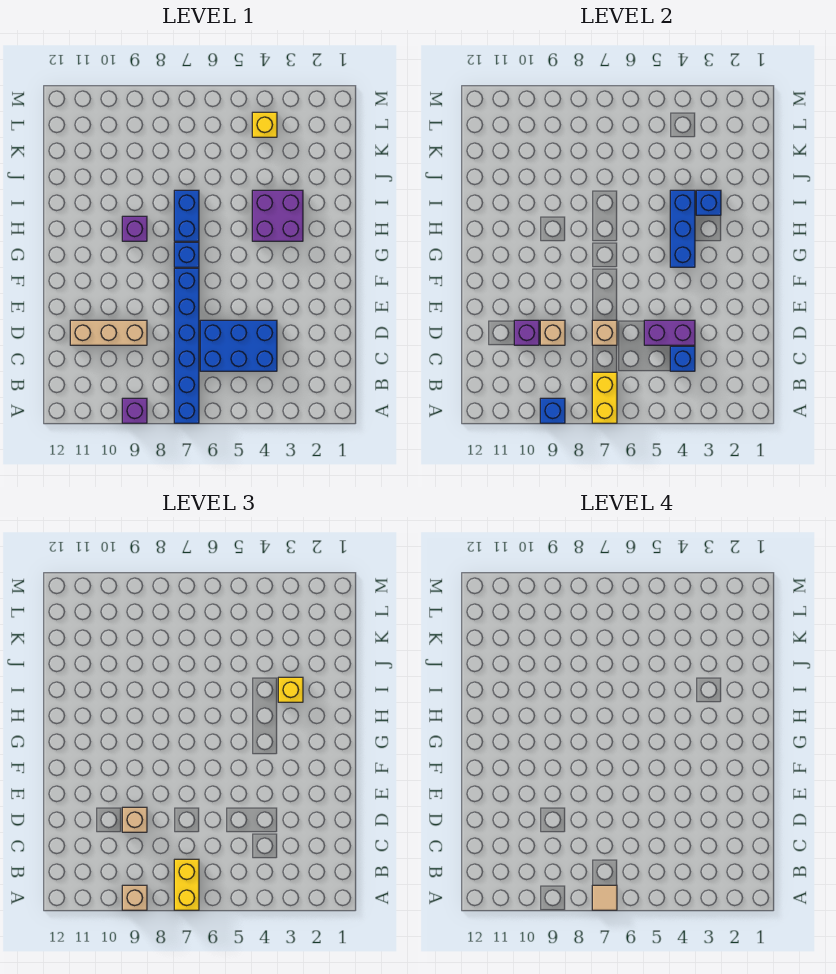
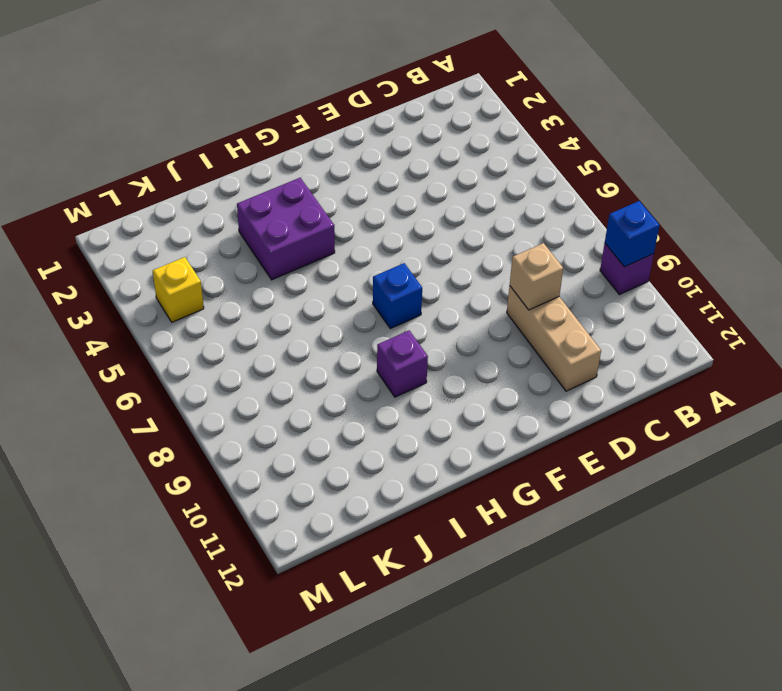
none -> blue 1x6 brick [174,268,199,423]
none -> blue 2x3 brick [200,320,277,371]
none -> blue 1x2 brick [174,190,199,241]

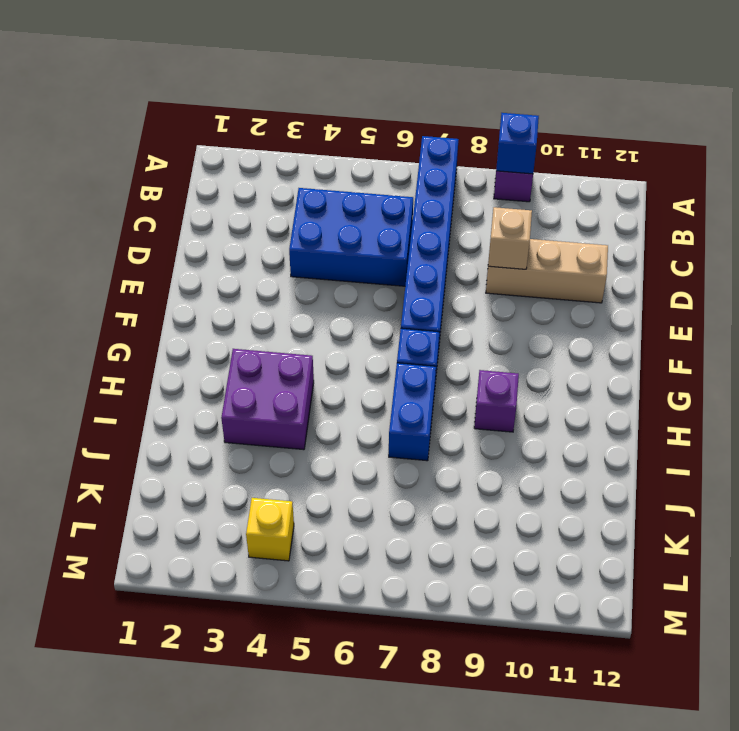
none -> yellow 1x2 brick [592,372,617,423]
none -> blue 1x1 brick [670,346,695,371]
none -> purple 1x2 brick [644,320,695,345]

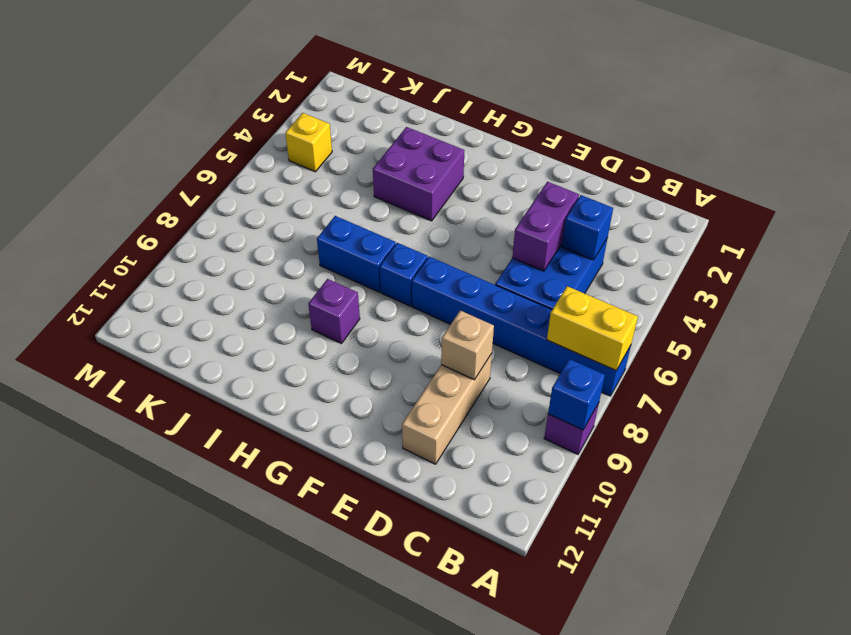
none -> tan 1x1 brick [592,320,617,345]
none -> purple 1x1 brick [514,320,539,345]
none -> blue 1x3 brick [670,190,695,267]

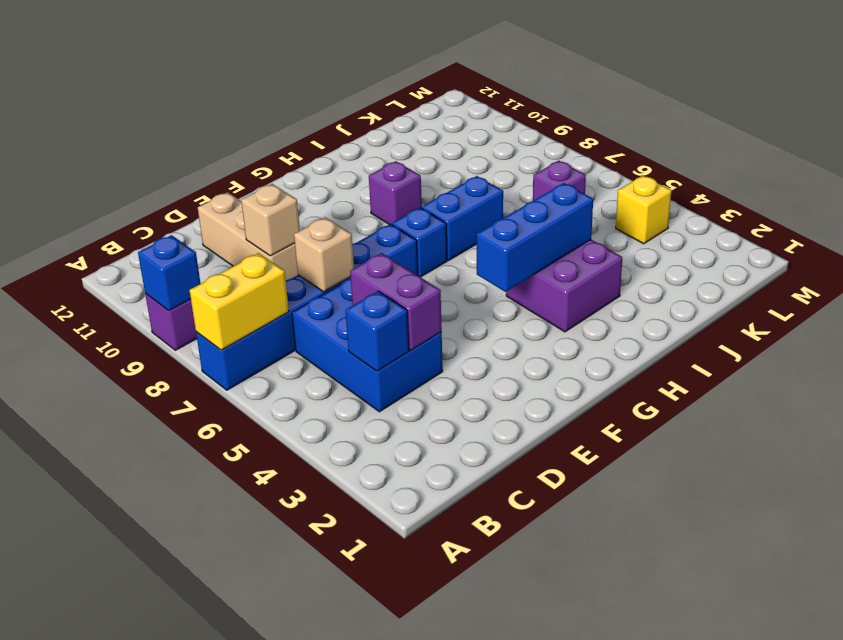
purple 1x1 brick [533,161,586,201] -> purple 1x1 brick moved to [514,320,539,345]
none -> blue 1x1 brick [696,190,721,215]
none -> yellow 1x2 brick [174,859,199,910]
none -> tan 1x1 brick [122,885,147,910]

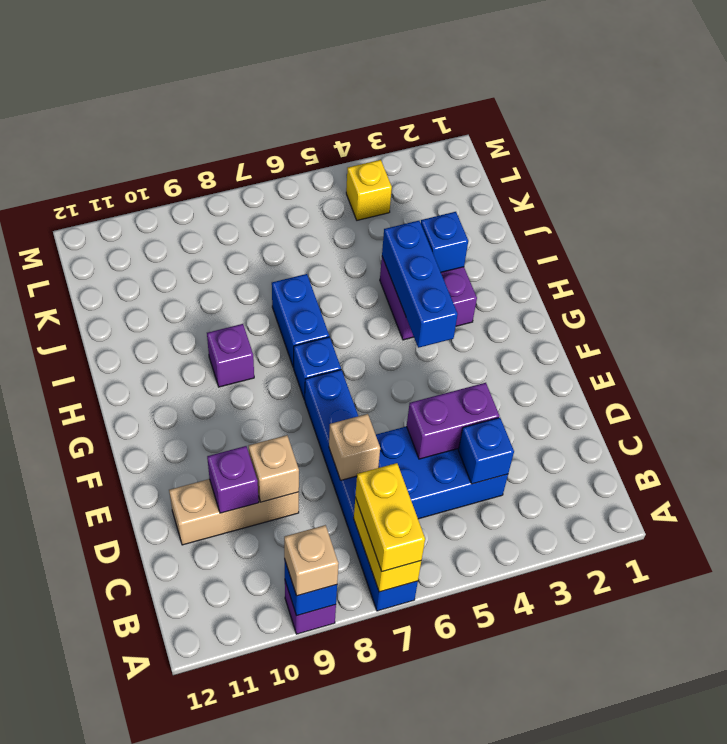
none -> tan 1x1 brick [122,807,147,832]
none -> yellow 1x1 brick [278,677,303,702]
none -> tan 1x1 tile [592,885,617,910]

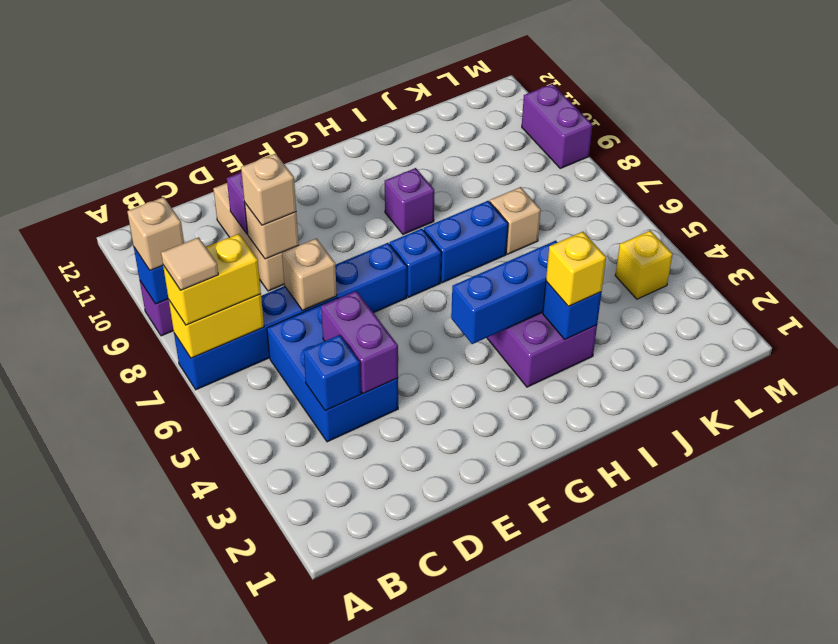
tan 1x1 brick [490,187,541,254] -> none
purple 1x2 brick [522,84,592,168] -> none

